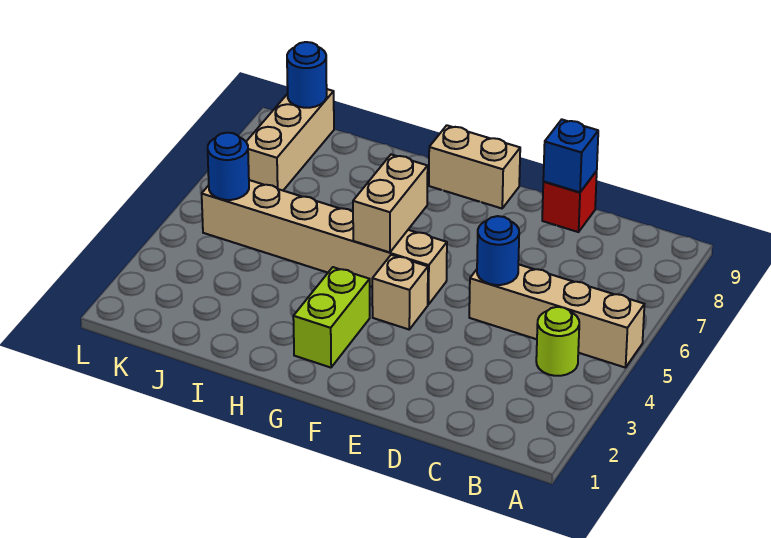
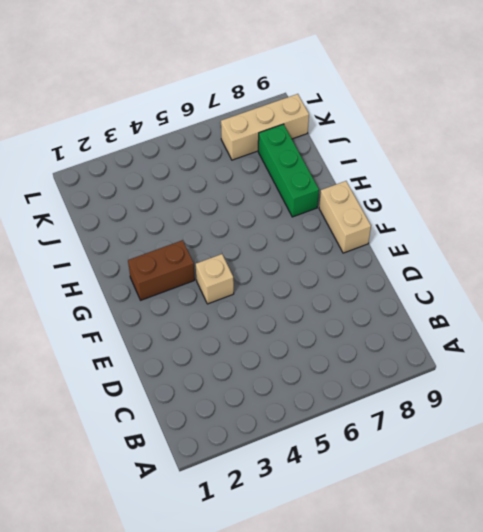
brown 1x2 brick [128,240,195,300] -> lime 1x2 brick [293,267,370,368]
green 1x3 brick [258,124,319,217] -> none
none -> tan 1x4 brick [469,264,644,368]
none -> lime 1x1 round brick [536,307,579,376]
none -> red 1x1 brick [542,171,597,232]

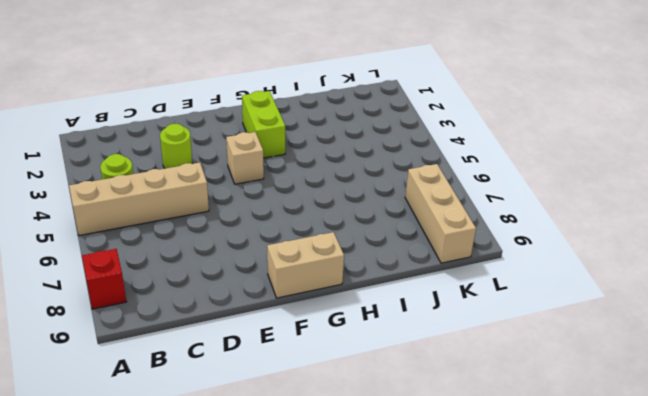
red 1x1 brick [82,249,126,309] -> red 1x1 brick moved to [542,171,597,232]
lime 1x1 round brick [160,124,193,168] -> none
none -> tan 1x6 brick [202,180,447,305]
none -> blue 1x1 round brick [477,216,519,285]
none -> blue 1x1 brick [543,120,598,192]

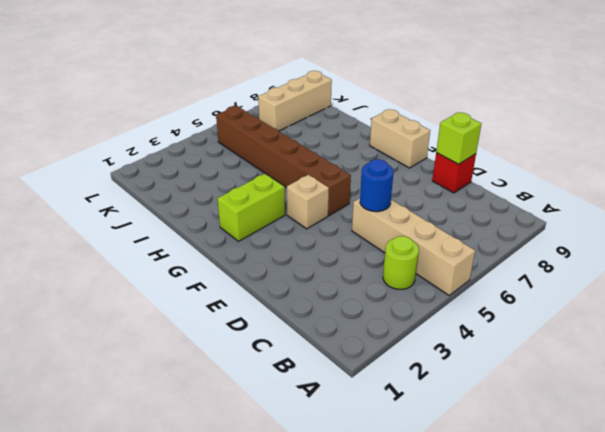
lime 1x1 brick [436,112,481,164] -> blue 1x1 brick [543,120,598,192]
brown 1x6 brick [216,106,351,216] -> tan 1x6 brick [202,180,447,305]
none -> tan 1x2 brick [353,154,428,252]
none -> blue 1x1 round brick [208,133,249,200]
none -> blue 1x1 round brick [287,42,327,108]

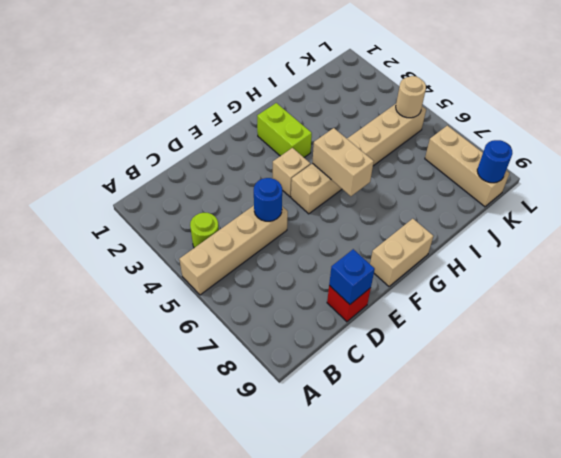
tan 1x1 round brick [396,76,426,118] -> blue 1x1 round brick [208,133,249,200]

